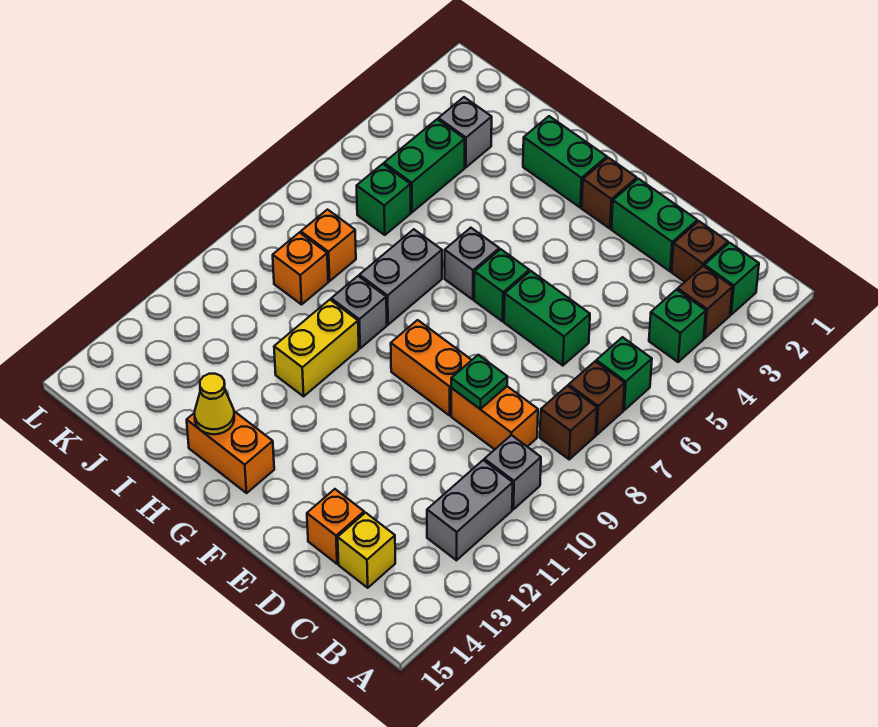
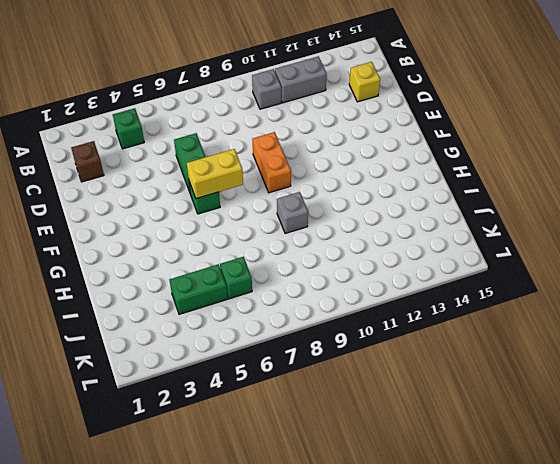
yellow 1x2 brick [187,149,243,199] -> yellow 1x2 brick moved to [274,300,359,396]
none -> green 1x1 brick [704,243,759,315]
none -> brown 1x1 brick [678,266,733,338]
none -> green 1x1 brick [596,337,652,410]
none -> brown 1x1 brick [569,362,625,435]

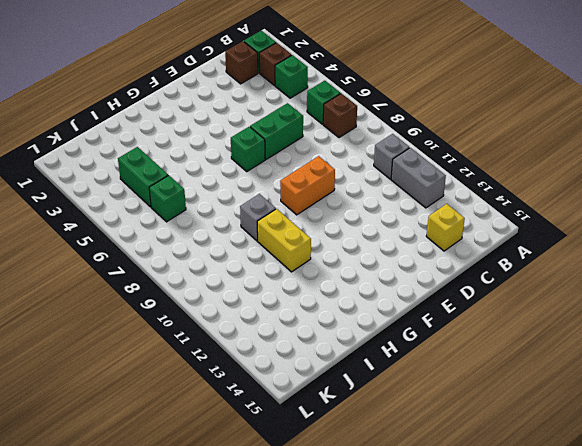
none -> brown 1x1 brick [540,386,597,459]
none -> orange 1x2 brick [451,386,538,449]
none -> green 1x2 brick [611,179,697,271]
none -> orange 1x1 brick [307,489,364,564]

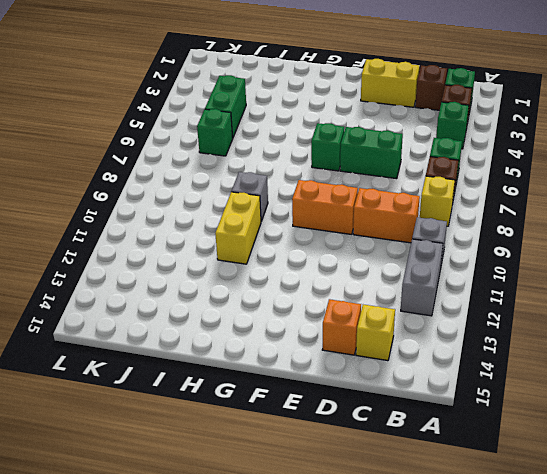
yellow 1x1 brick [420,176,455,226] -> brown 1x1 brick [540,386,597,459]
yellow 1x2 brick [361,59,419,107] -> green 1x2 brick [611,179,697,271]
none -> brown 1x1 brick [582,158,637,229]
none -> green 1x2 brick [523,116,607,207]
none -> grey 1x1 brick [445,228,499,299]
none -> orange 1x2 brick [187,411,274,493]

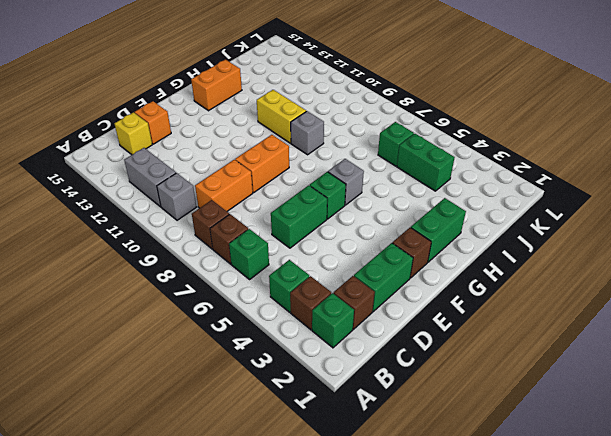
none -> grey 1x2 brick [359,229,442,325]
none -> grey 1x1 brick [438,97,492,167]
none -> orange 1x1 brick [301,210,356,281]
none -> orange 1x1 brick [273,233,328,304]

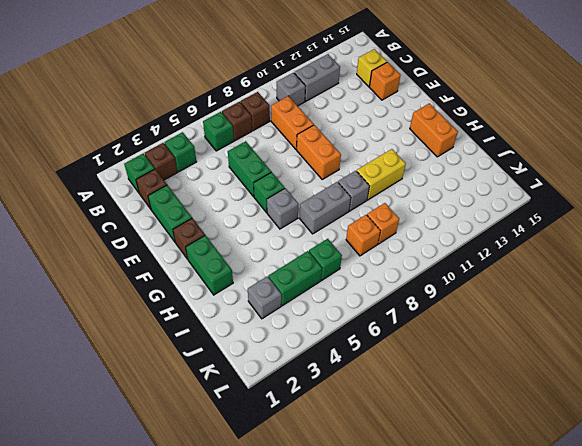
none -> green 1x1 plate [451,355,507,409]
none -> yellow 1x1 cone [195,374,234,434]

